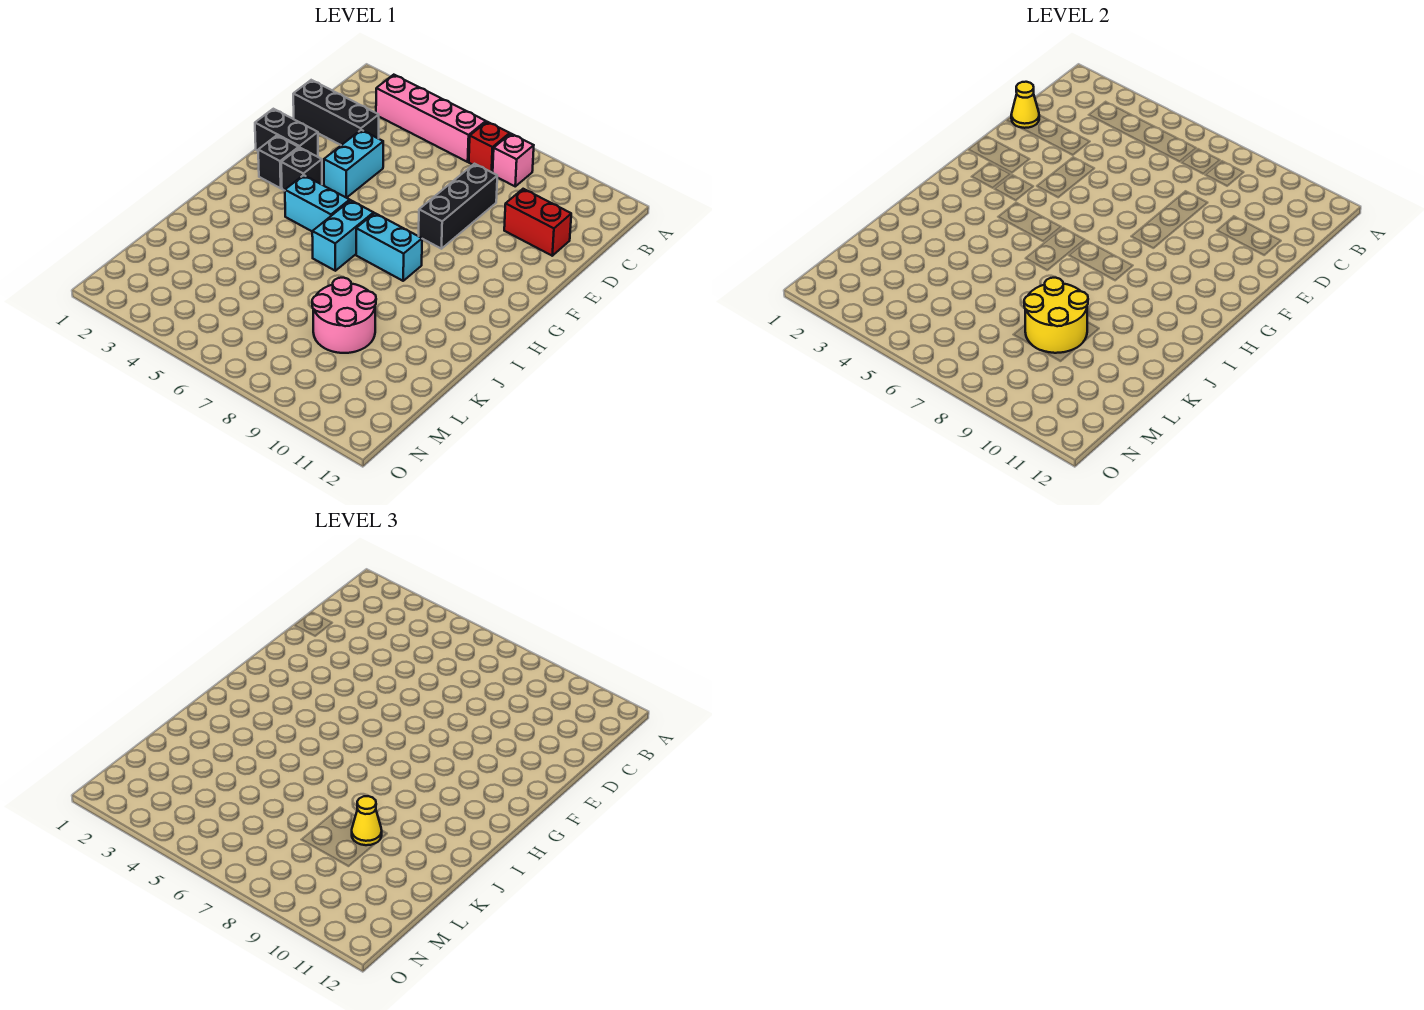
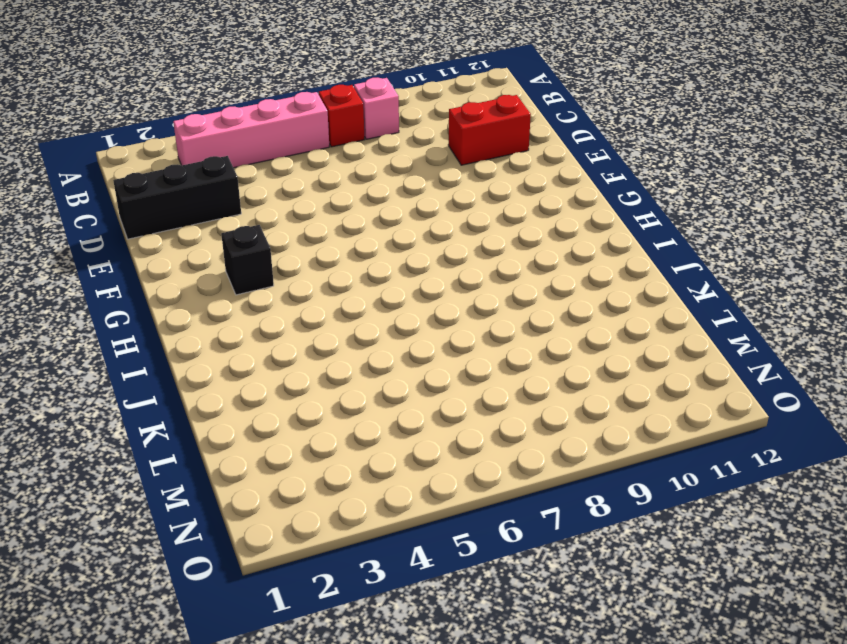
none -> black 1x3 brick [419,164,497,249]
none -> cyan 1x2 brick [324,130,383,198]
none -> black 1x2 brick [255,109,318,157]

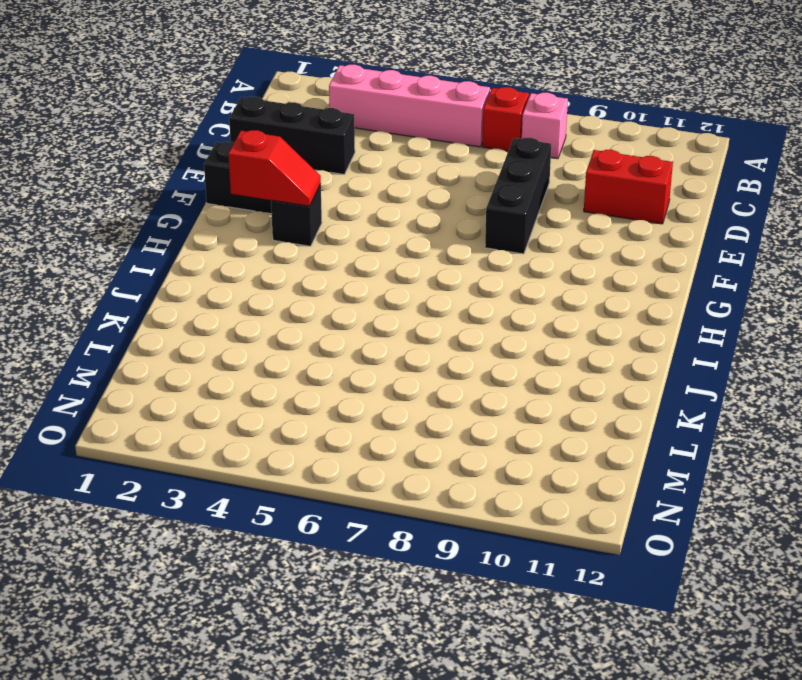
red 1x2 slope [228,130,321,206] -> none
none -> cyan 1x2 brick [324,130,383,198]
none -> black 1x1 brick [258,135,299,188]
none -> cyan 1x2 brick [285,175,350,231]

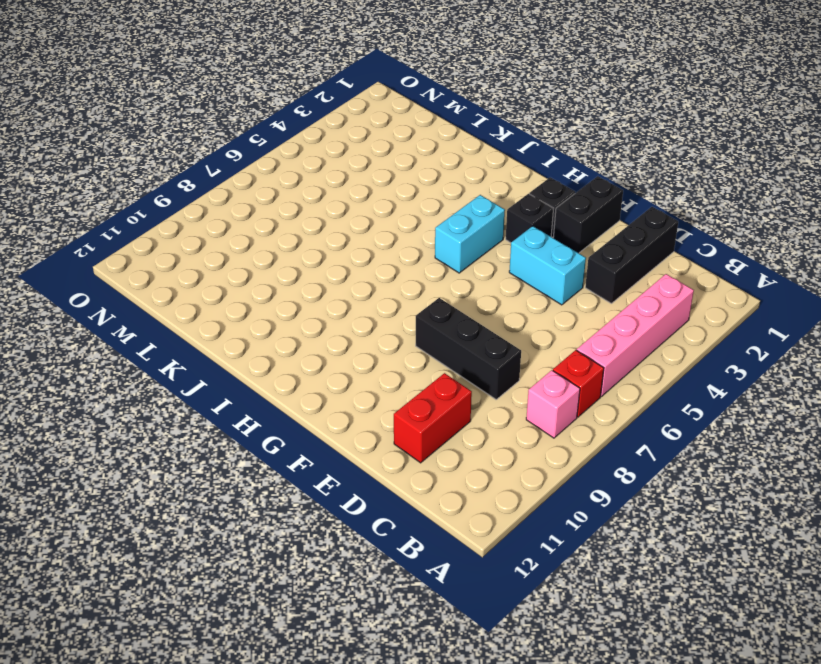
none -> cyan 1x2 brick [312,200,374,271]
none -> cyan 1x2 brick [356,213,422,281]
none -> pink 2x2 round brick [312,278,376,353]

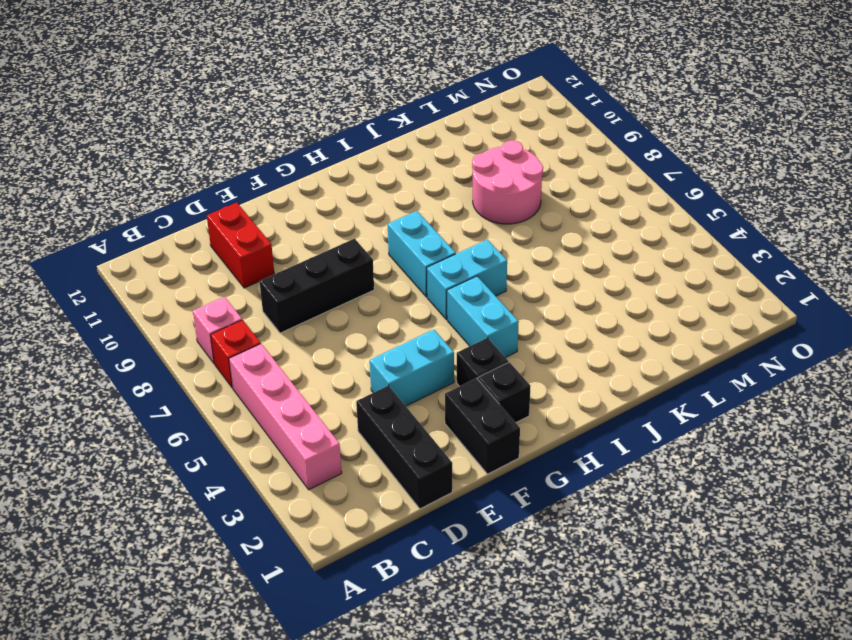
none -> yellow 1x1 cone [1011,82,1039,128]
none -> yellow 2x2 round brick [1024,278,1088,353]
none -> yellow 1x1 cone [352,796,382,845]

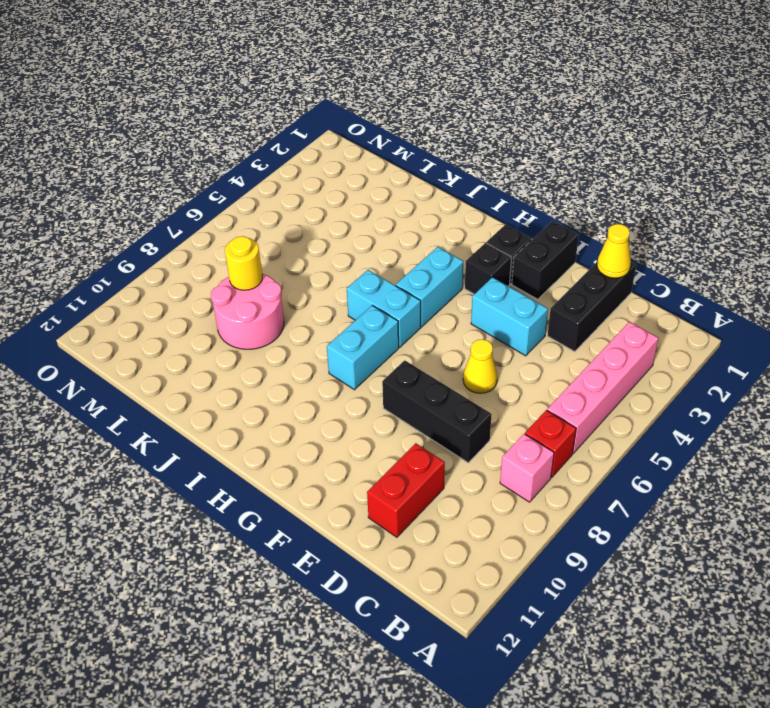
yellow 1x1 cone [463,339,497,393] -> yellow 1x1 cone moved to [352,796,382,845]
yellow 1x1 round brick [225,236,262,290] -> yellow 2x2 round brick [1024,278,1088,353]

